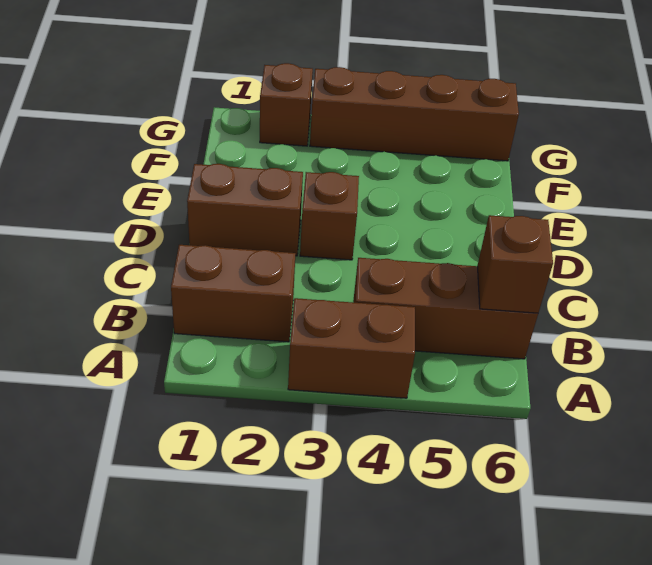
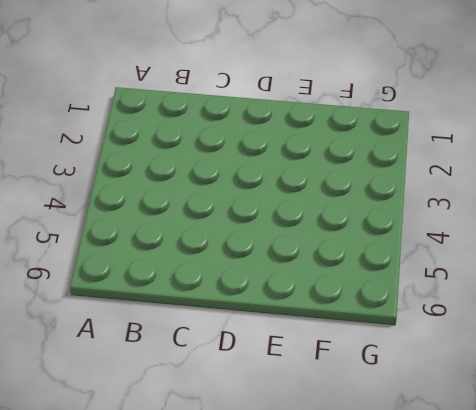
none -> brown 1x2 brick [288,298,415,398]
none -> brown 1x2 brick [171,245,295,342]

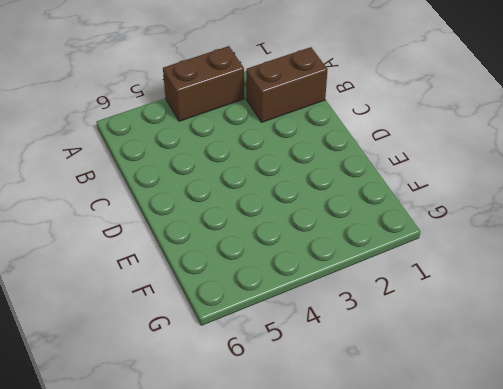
none -> brown 1x3 brick [353,258,538,359]
none -> brown 1x2 brick [187,164,303,256]

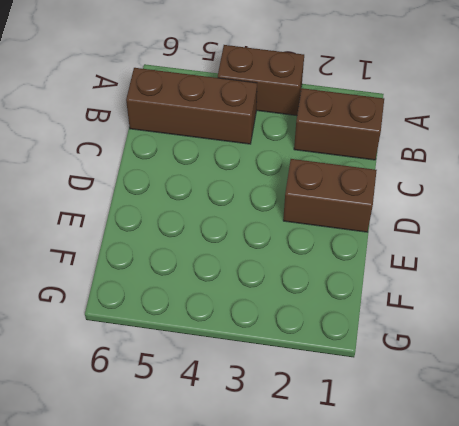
none -> brown 1x1 brick [300,172,359,260]
none -> brown 1x1 brick [260,63,313,146]

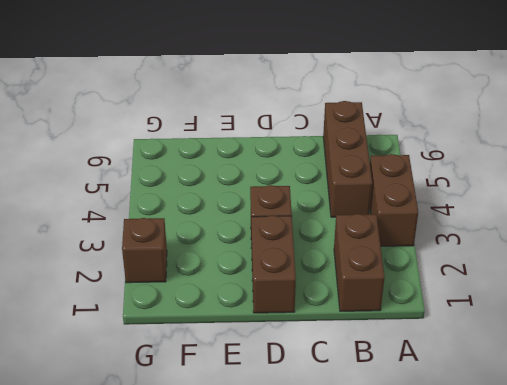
none -> brown 1x4 brick [310,67,519,161]
none -> brown 1x1 brick [478,215,553,313]

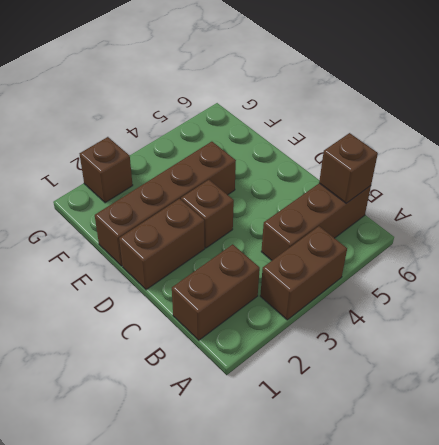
brown 1x4 brick [95,142,236,266] -> brown 1x4 brick moved to [310,67,519,161]

